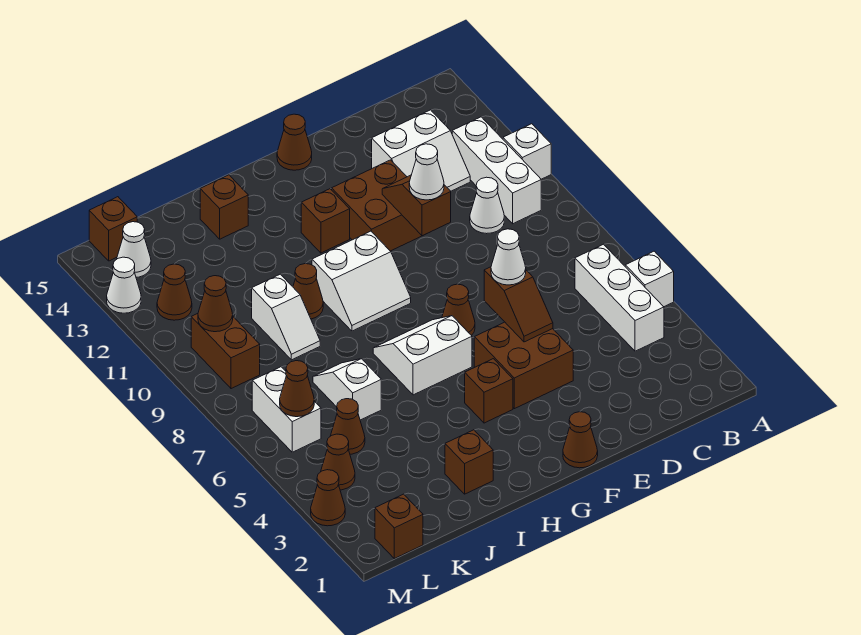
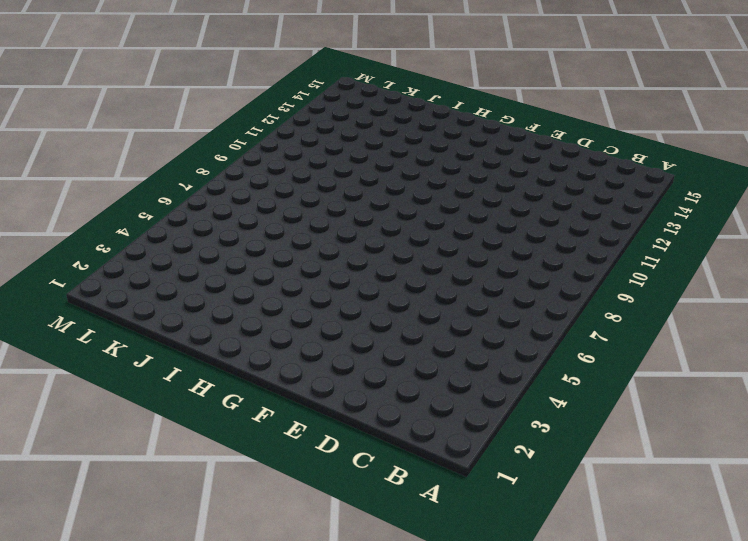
none -> white 1x1 brick [625,251,674,307]
none -> white 1x1 brick [503,124,551,179]
none -> white 1x3 brick [575,244,664,351]
none -> white 1x3 brick [452,117,541,224]

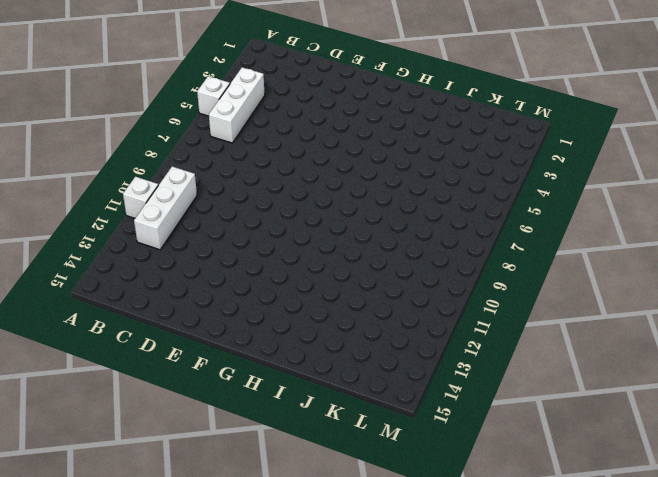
none -> white 1x1 cone [470,177,504,234]
none -> white 2x2 slope [372,110,470,191]
none -> brown 2x2 brick [474,322,573,409]
none -> brown 2x2 brick [332,160,422,251]

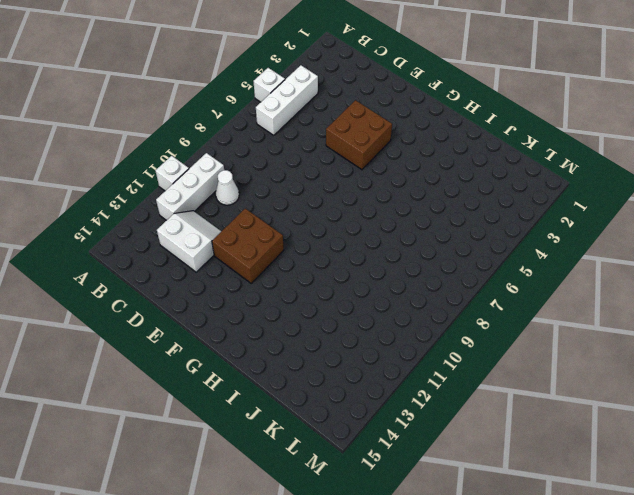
none -> brown 1x1 cone [563,412,598,468]
none -> brown 1x1 cone [442,284,475,336]
none -> brown 1x1 cone [277,114,312,170]
none -> brown 1x1 brick [465,359,513,423]

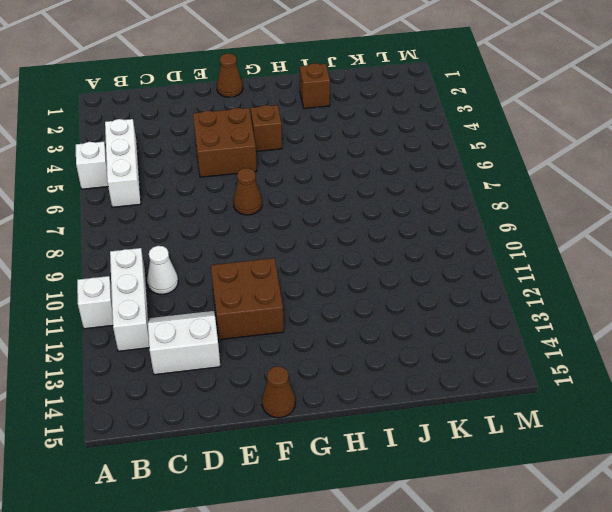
none -> white 2x2 slope [373,316,472,395]
none -> white 2x2 slope [312,231,411,331]
none -> brown 1x1 brick [301,189,350,253]
none -> brown 1x1 cone [293,264,323,319]

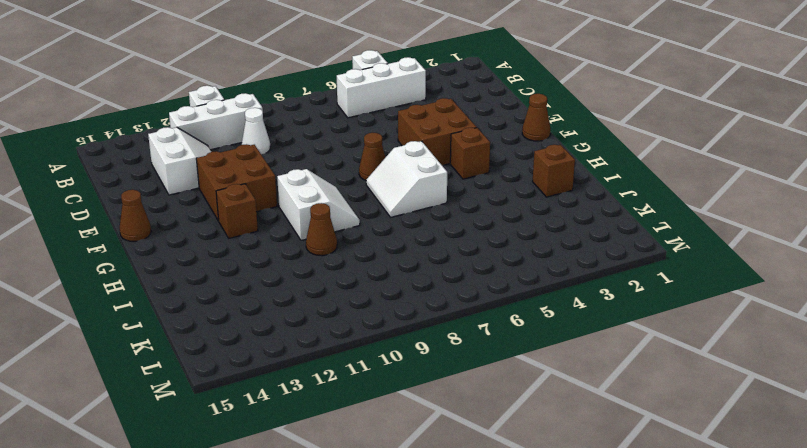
none -> brown 1x1 brick [200,175,248,239]
none -> white 1x2 slope [313,359,381,420]
none -> white 1x2 slope [252,274,320,360]
none -> brown 1x1 cone [331,399,365,454]

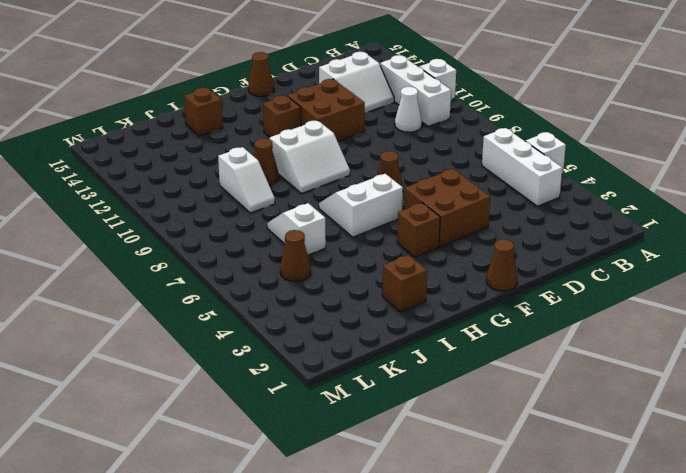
none -> brown 1x1 brick [375,494,423,559]
none -> brown 1x1 cone [321,434,355,490]
none -> white 1x2 brick [252,367,321,452]
none -> brown 1x2 brick [191,314,260,389]

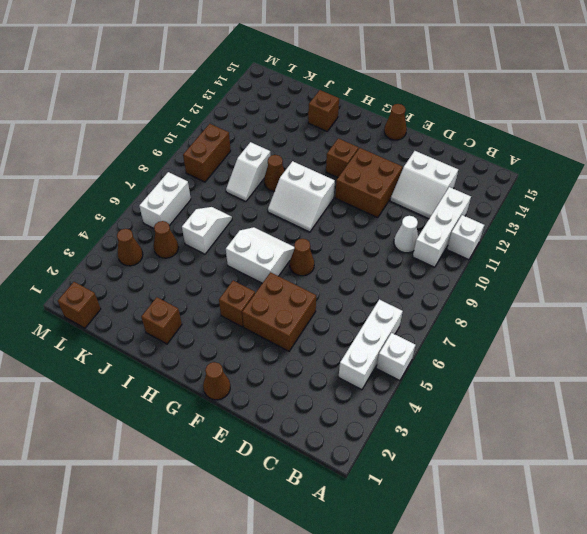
none -> brown 1x1 cone [157,264,192,320]
none -> white 1x1 cone [117,222,151,277]
none -> brown 1x1 brick [89,197,137,261]
none -> brown 1x1 cone [311,470,345,526]

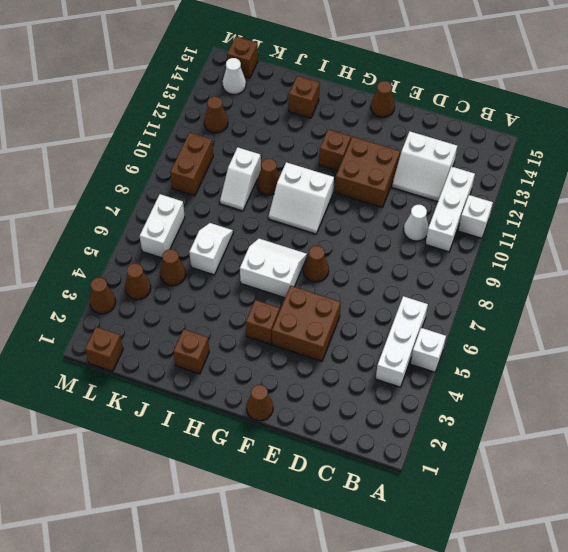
none -> white 1x1 cone [107,257,141,313]
none -> brown 1x2 slope [484,267,553,342]
none -> brown 1x2 slope [382,175,451,236]
none -> brown 1x1 cone [280,361,314,417]

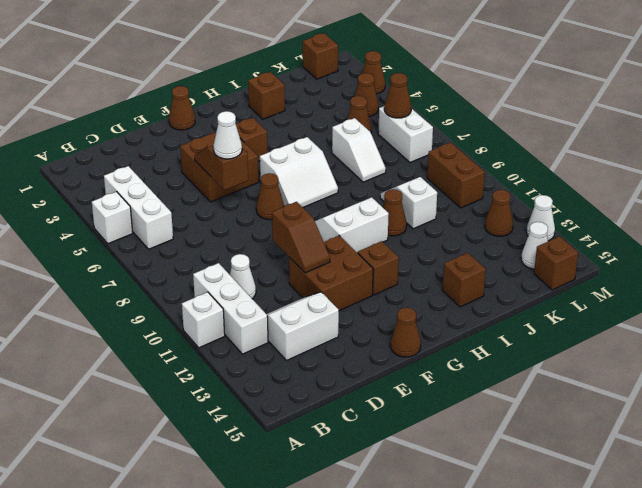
none -> brown 1x1 cone [198,276,233,332]
none -> white 1x1 cone [409,144,444,200]

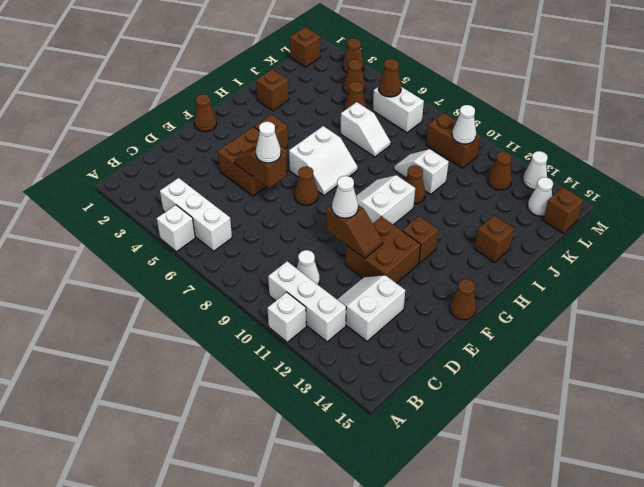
white 1x1 cone [452,105,476,144] -> brown 1x1 cone [198,276,233,332]

